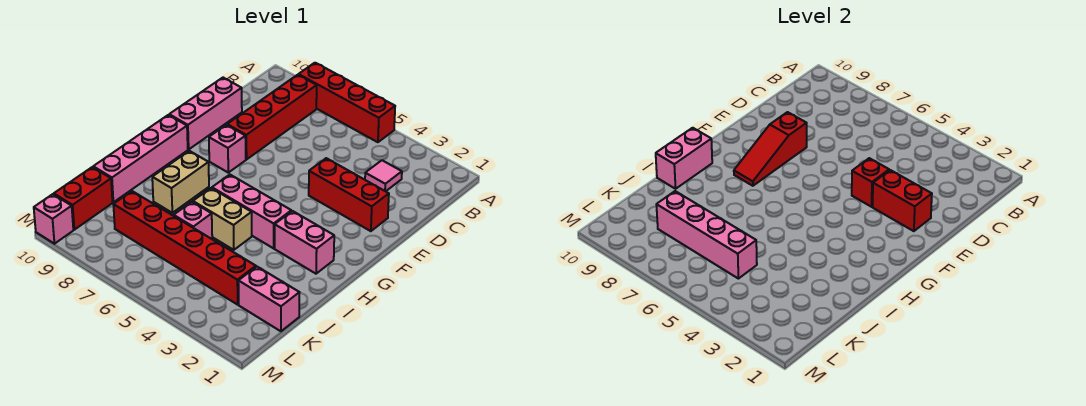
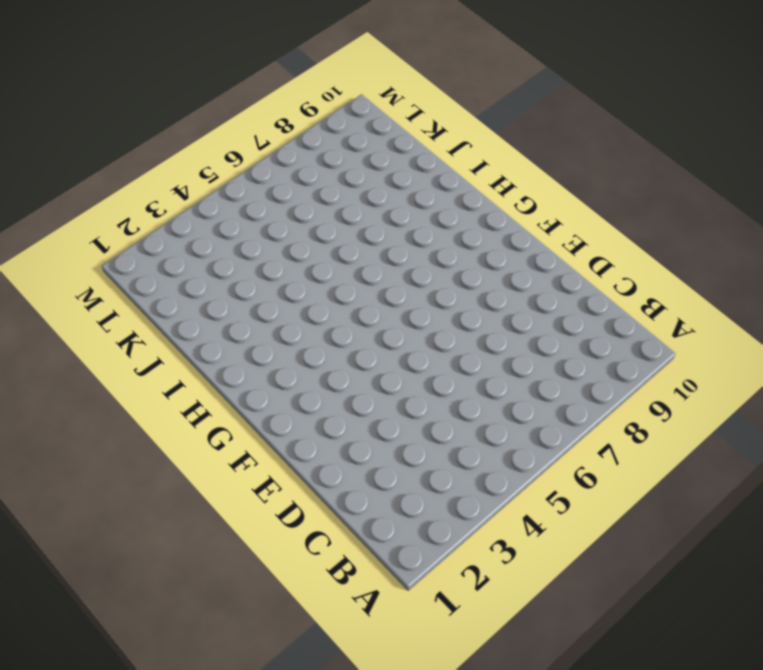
none -> red 1x4 brick [298,63,395,142]
none -> red 1x4 brick [227,75,317,160]
none -> pink 1x1 tile [365,160,402,191]

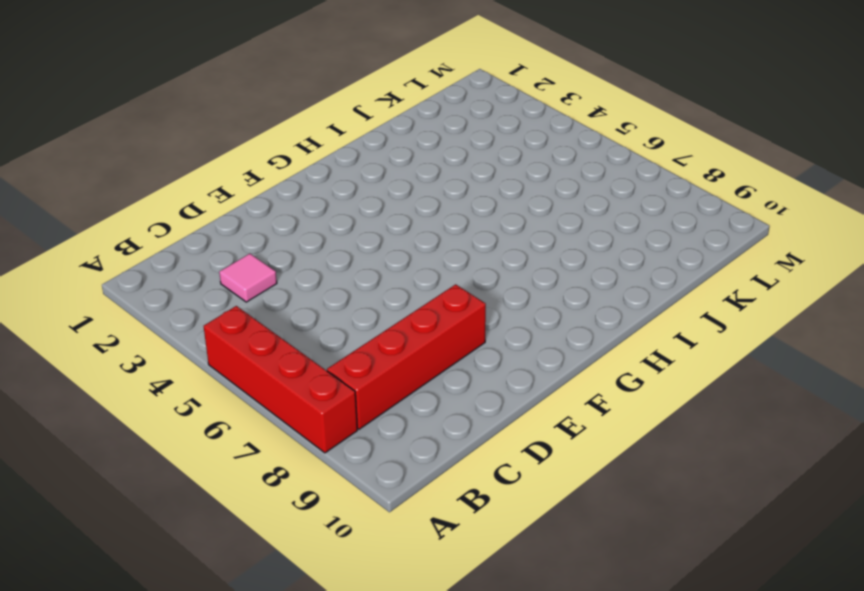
none -> pink 1x3 brick [169,78,242,149]
none -> red 1x3 brick [309,158,389,231]
none -> pink 1x1 brick [209,125,246,173]

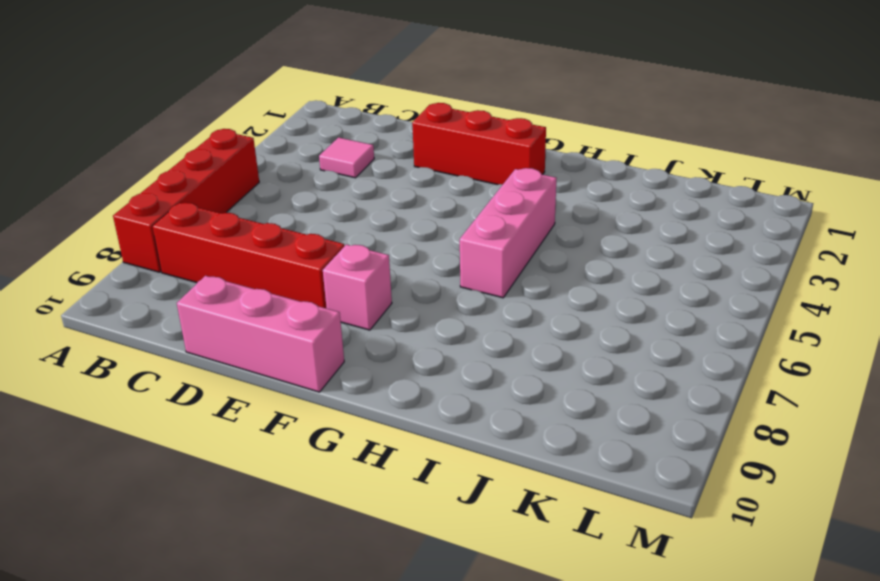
red 1x3 brick [412,103,546,185] -> red 1x3 brick turned to [309,158,389,231]
none -> pink 1x4 brick [93,115,188,202]
none -> pink 1x2 brick [275,211,334,274]
none -> tan 1x2 brick [152,151,209,213]

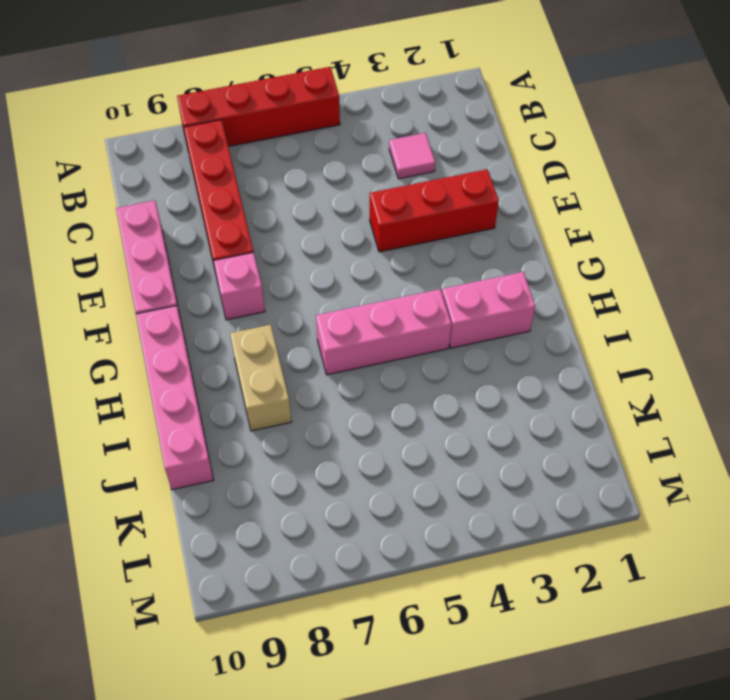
none -> tan 1x2 brick [193,188,252,250]
none -> pink 1x1 brick [174,202,212,239]
none -> pink 1x2 brick [238,267,300,331]

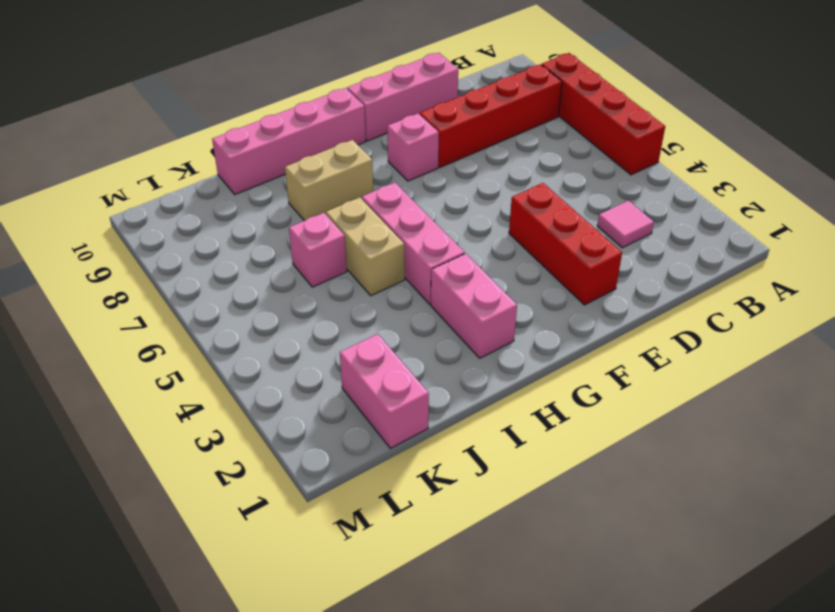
none -> red 1x6 brick [113,191,256,305]
none -> red 1x2 brick [54,167,112,230]
none -> pink 1x1 brick [34,194,73,244]

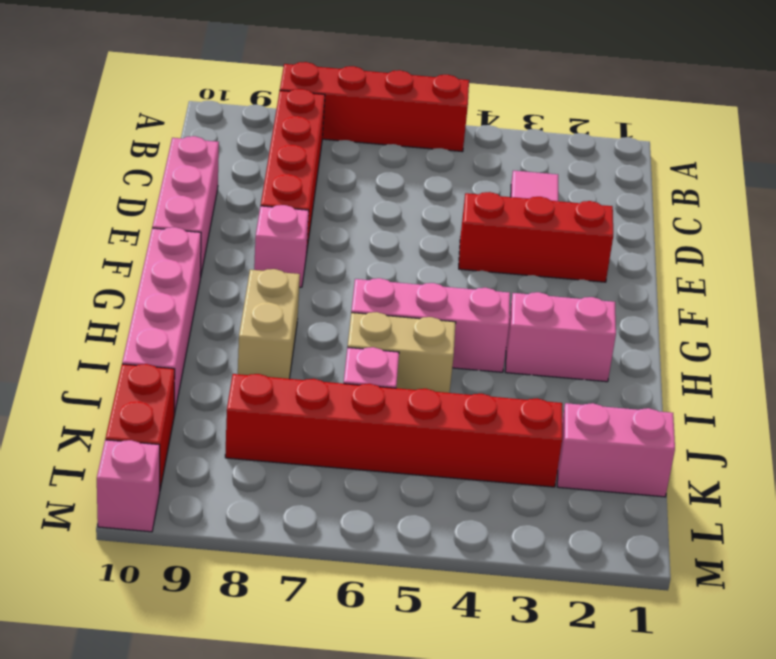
none -> red 1x2 brick [873,170,932,231]
none -> red 1x1 brick [852,158,889,207]
none -> red 1x3 slope [734,112,807,186]

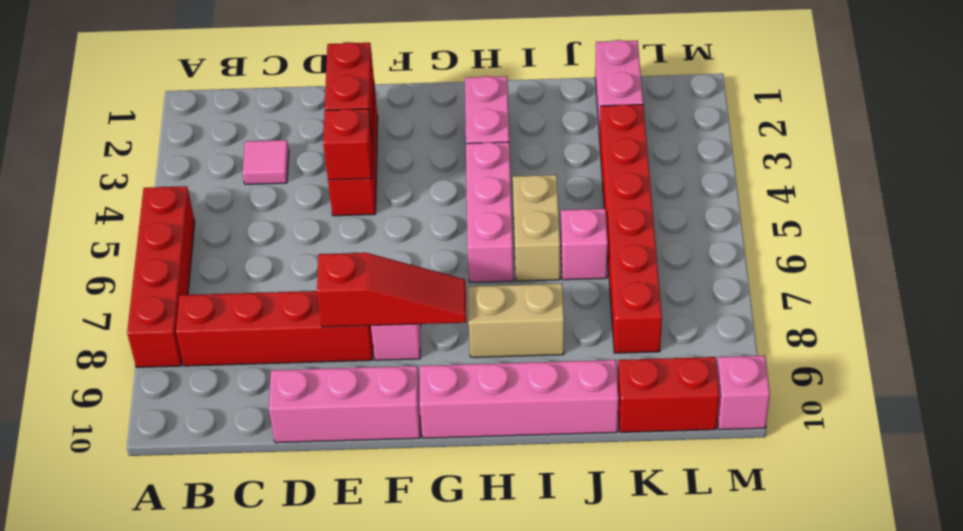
none -> pink 1x2 brick [656,128,712,189]
none -> pink 1x4 brick [656,191,757,279]

